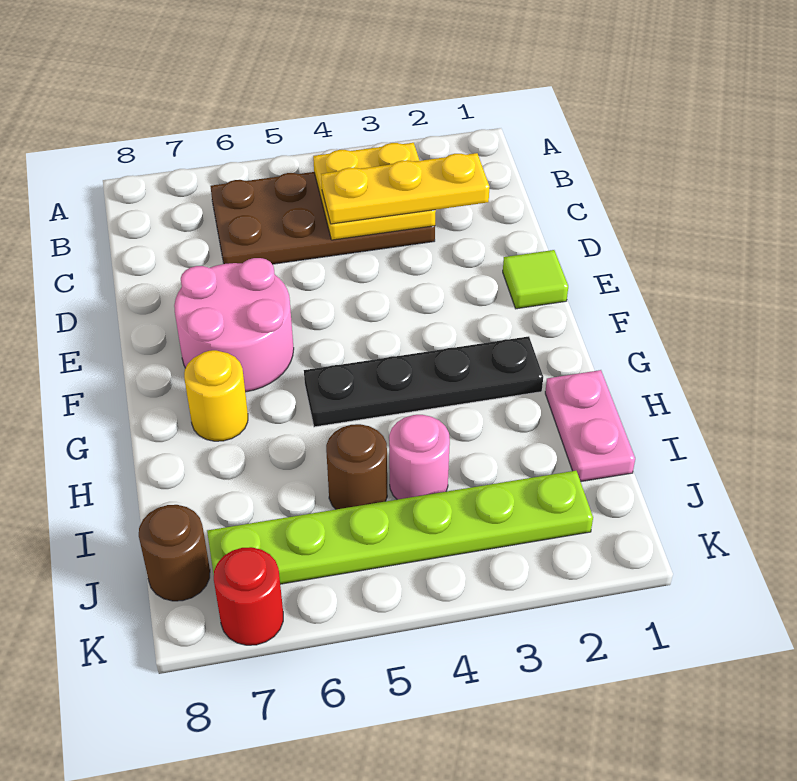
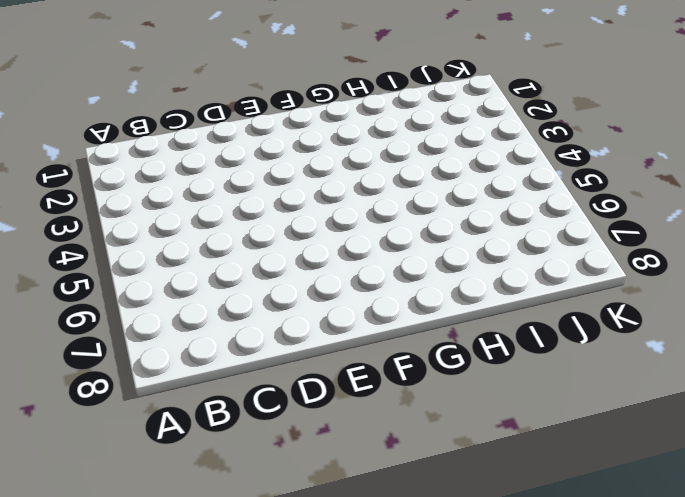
none -> brown 2x4 plate [210,172,435,264]
none -> lime 1x1 tile [503,250,568,309]
none -> pink 2x2 round brick [174,258,294,392]

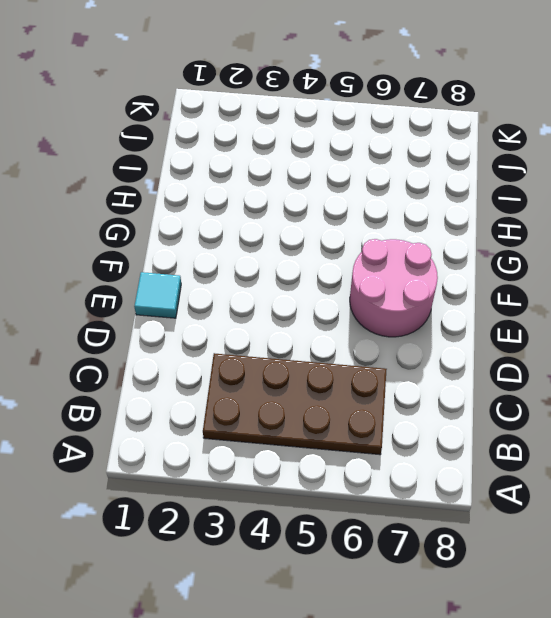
cyan 1x1 tile [134,272,181,318] -> lime 1x1 tile [503,250,568,309]
none -> black 1x4 plate [304,336,543,427]
none -> yellow 1x1 round brick [184,350,248,441]
none -> pink 1x2 plate [545,370,635,482]

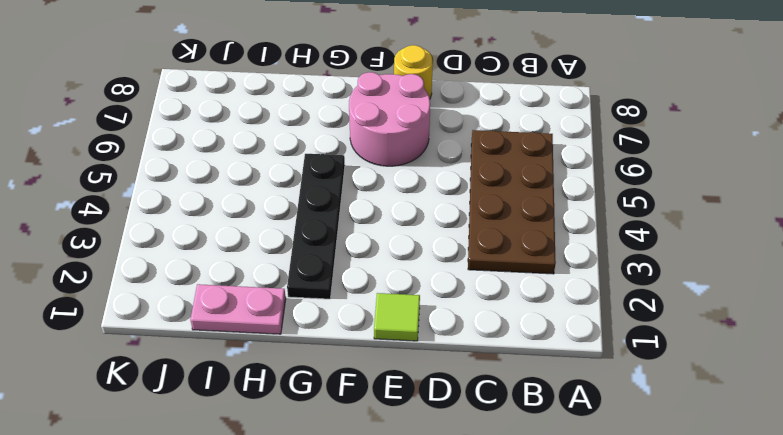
yellow 1x1 round brick [394,45,433,99] -> yellow 1x1 round brick moved to [184,350,248,441]
none -> pink 1x1 round brick [389,415,450,500]
none -> brown 1x1 round brick [326,424,387,509]
none -> lime 1x6 plate [207,471,593,584]

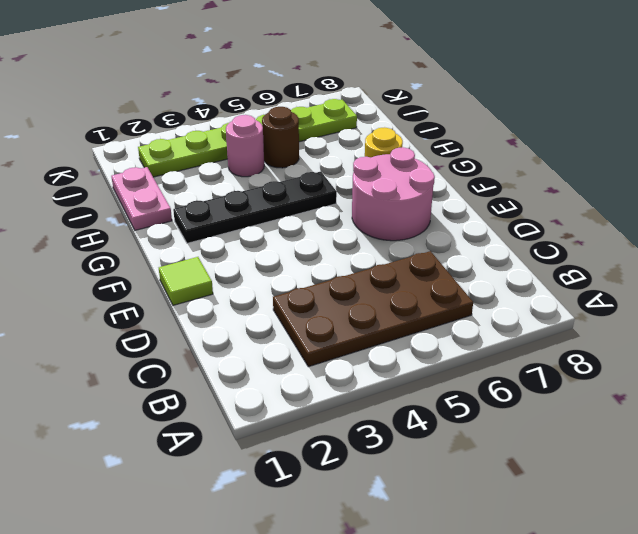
none -> brown 1x1 round brick [139,505,210,601]
none -> red 1x1 round brick [214,547,283,645]
none -> yellow 2x2 plate [313,143,436,240]

